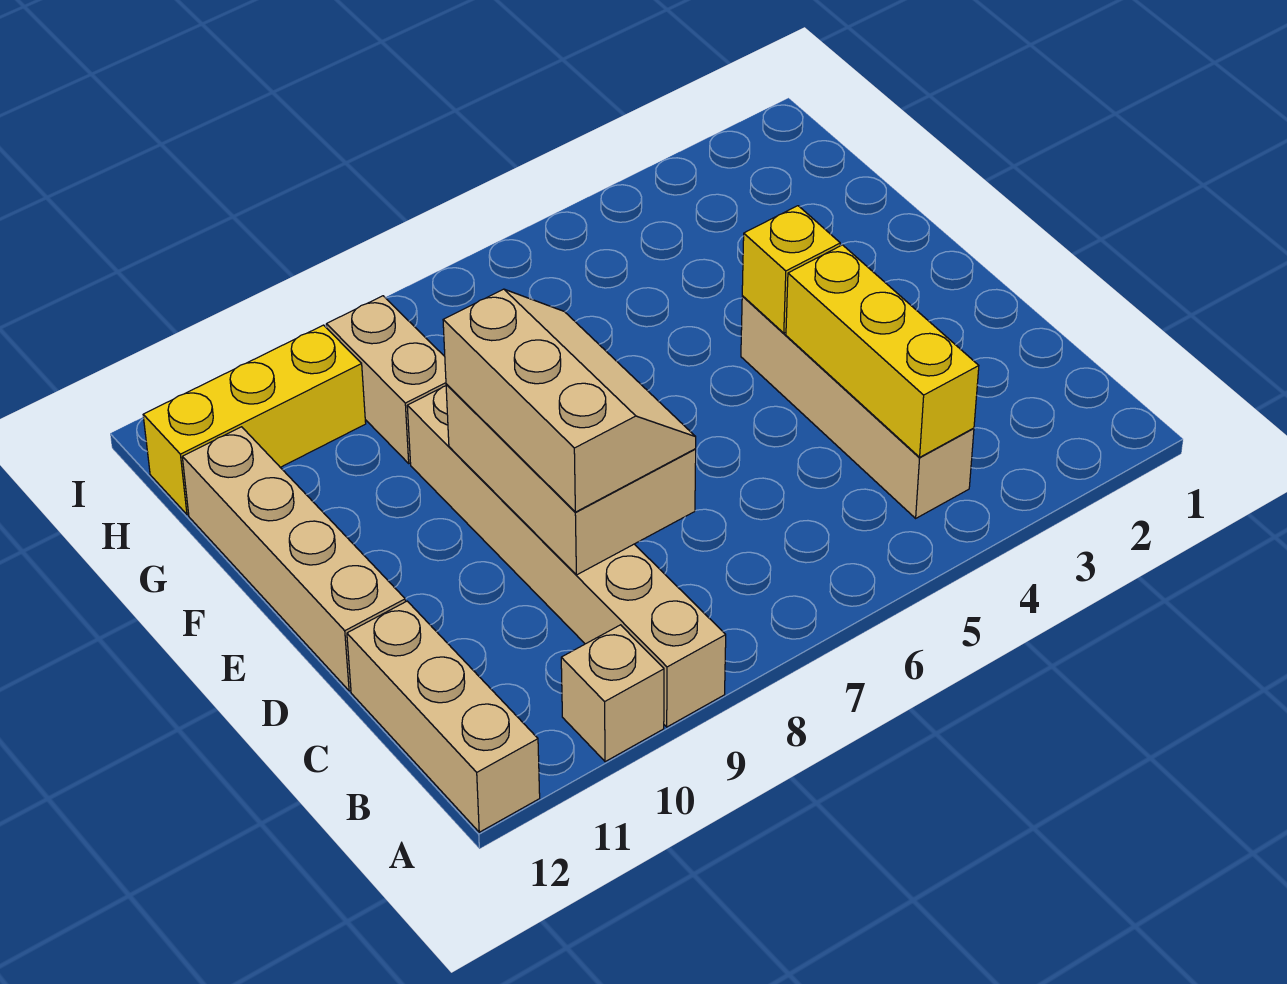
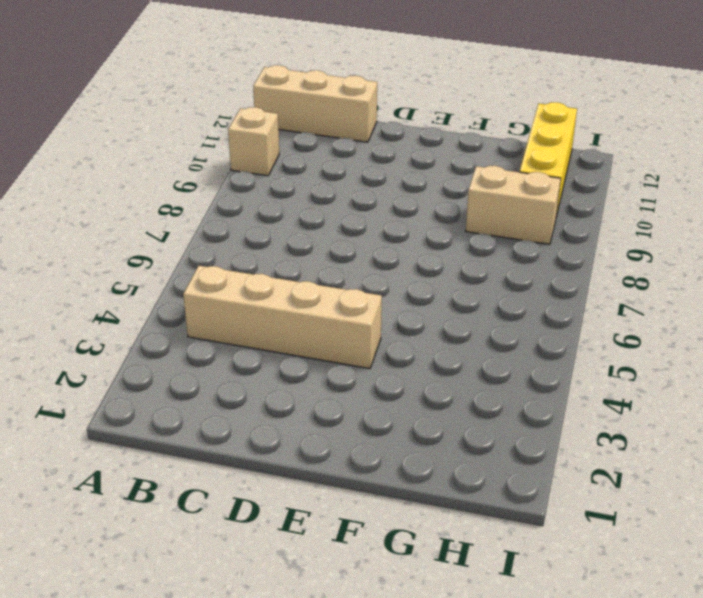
none -> tan 1x6 brick [407,386,726,727]
none -> tan 1x4 brick [182,427,405,691]

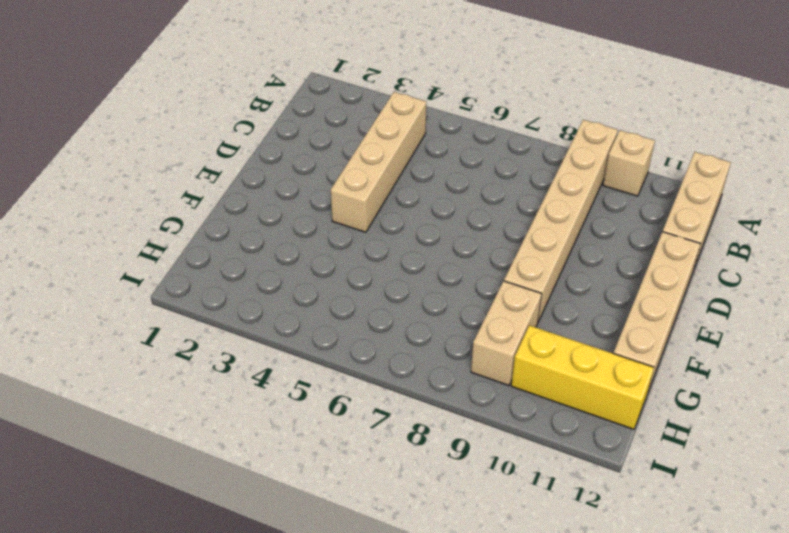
none -> yellow 1x3 brick [786,245,979,457]
none -> tan 2x3 brick [446,384,696,575]

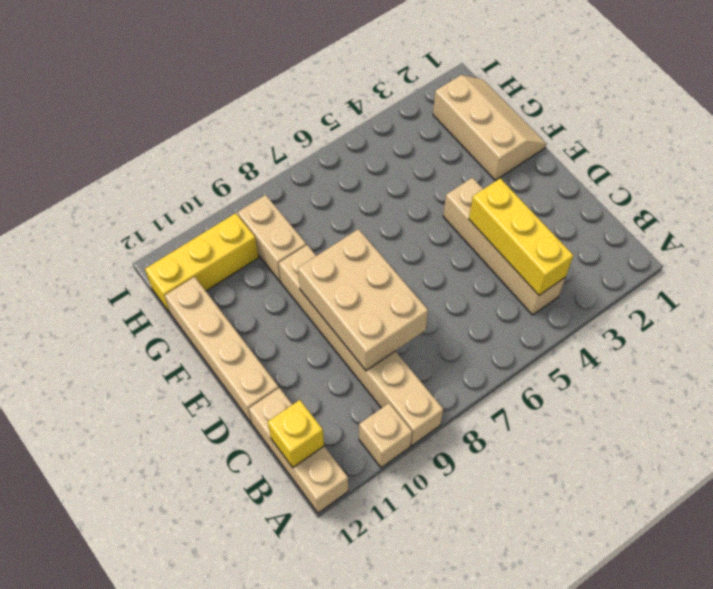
yellow 1x1 brick [268,400,324,467] -> yellow 1x1 brick moved to [742,206,840,333]
tan 2x3 slope [433,75,546,180] -> tan 2x3 slope moved to [443,289,696,512]

